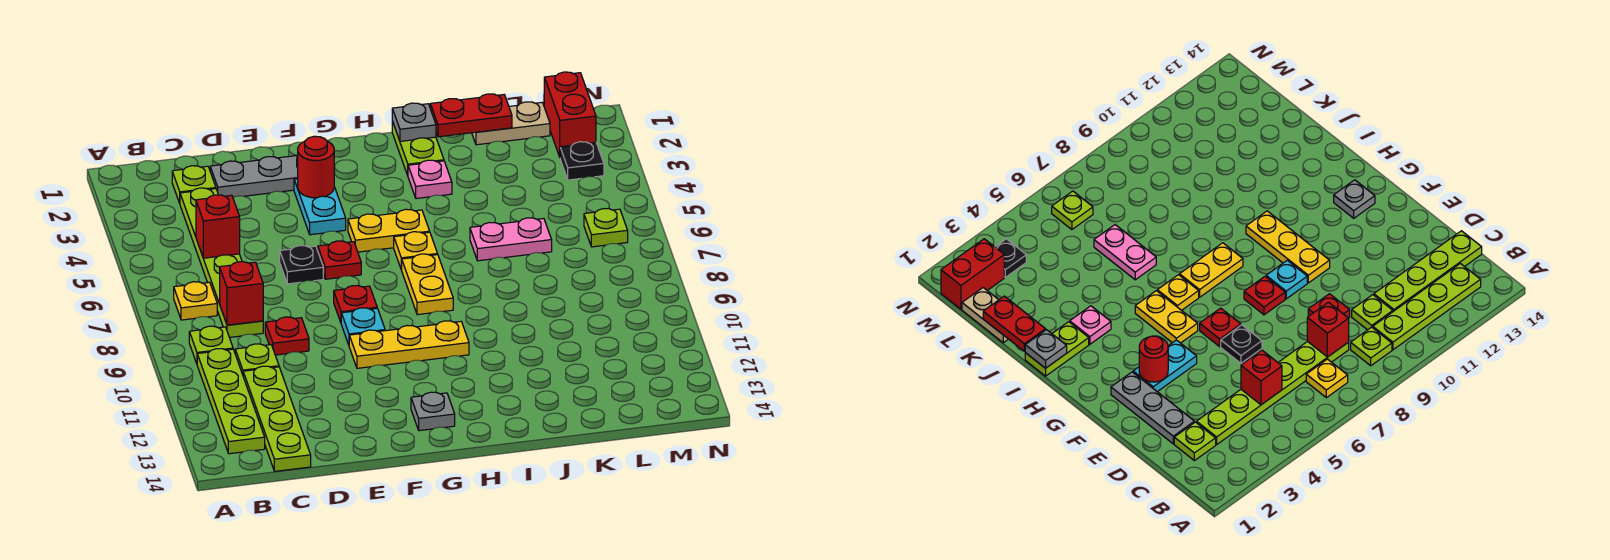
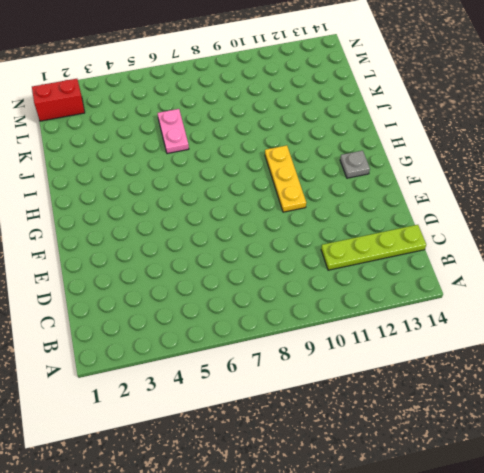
none -> yellow 1x1 plate [174,282,217,320]
none -> lime 1x1 plate [189,326,233,363]
none -> lime 1x4 plate [197,349,265,454]
none -> lime 1x1 plate [172,166,216,203]

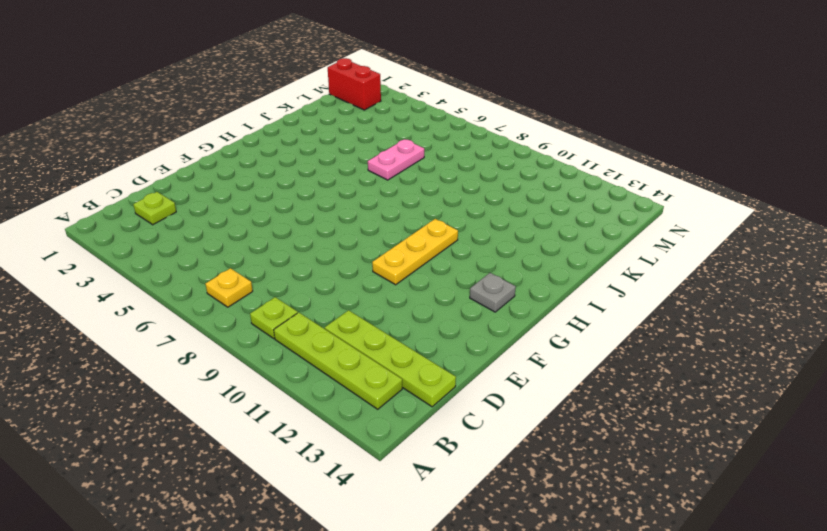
none -> lime 1x6 plate [180,188,263,337]
none -> lime 1x1 plate [235,344,279,375]
none -> grey 1x3 plate [210,155,298,197]
none -> red 1x1 plate [265,317,309,355]

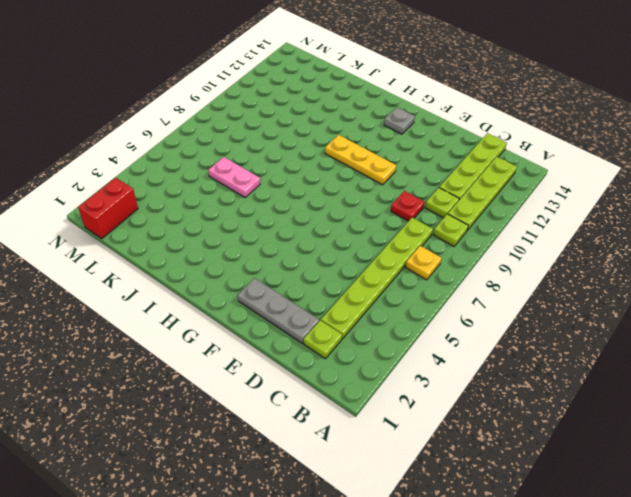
none -> black 1x1 plate [280,246,323,284]
none -> cyan 1x2 plate [294,179,346,235]
none -> red 1x1 plate [318,241,361,279]
none -> red 1x1 plate [334,286,377,322]

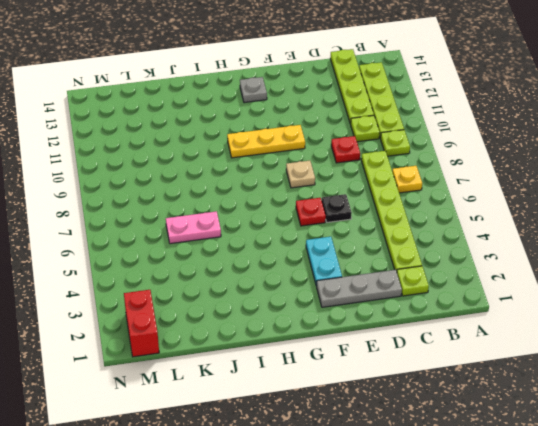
tan 1x1 plate [286,161,315,188] -> red 1x1 plate [334,286,377,322]
none -> cyan 1x1 plate [341,308,385,345]
none -> yellow 1x2 plate [348,209,430,252]
none -> yellow 1x1 plate [394,232,438,270]
none -> yellow 1x2 plate [402,254,453,315]

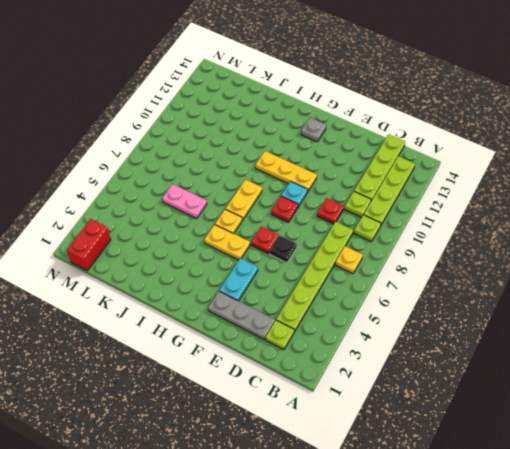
none -> lime 1x2 plate [392,121,444,175]
none -> pink 1x1 plate [408,160,452,199]
none -> tan 1x2 plate [472,102,550,145]
none -> black 1x1 plate [560,142,604,180]

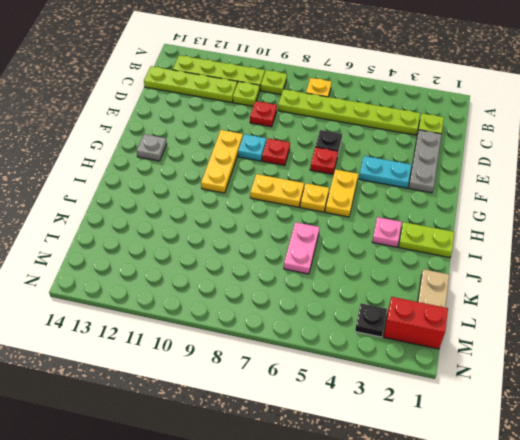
none -> lime 1x1 plate [584,209,628,247]
none -> red 1x1 brick [196,195,240,258]
none -> red 1x1 brick [220,262,263,325]
none -> red 1x1 round brick [298,136,334,198]

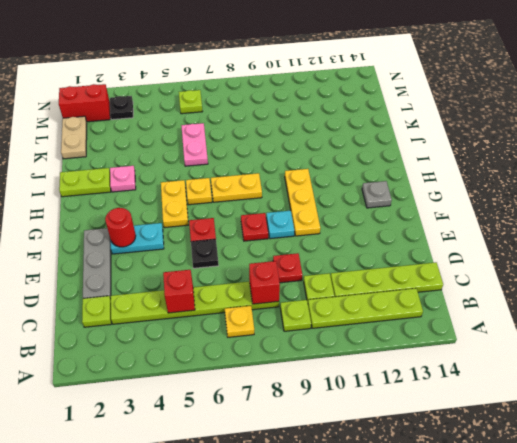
none -> grey 1x1 plate [392,103,436,141]
none -> red 1x2 plate [430,94,512,137]

